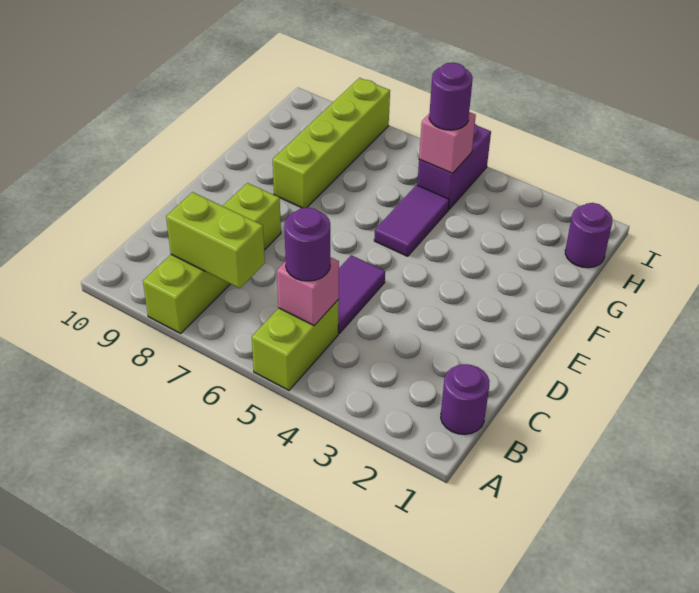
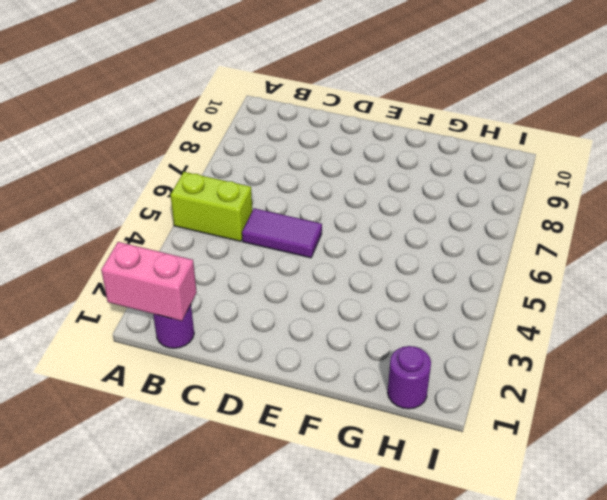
pink 1x2 brick [101,242,197,321] -> none
none -> lime 1x4 brick [143,183,281,333]
none -> purple 1x2 tile [374,185,449,256]
none -> lime 1x4 brick [273,78,390,208]

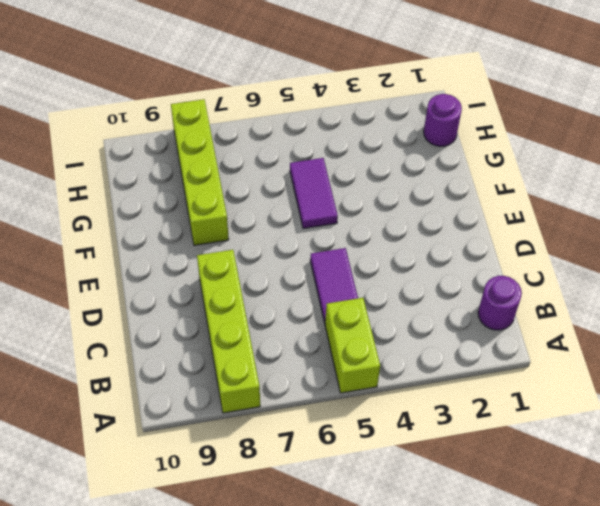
none -> purple 1x2 brick [417,124,491,209]
none -> pink 1x1 brick [277,257,339,326]
none -> lime 1x2 brick [166,192,265,289]

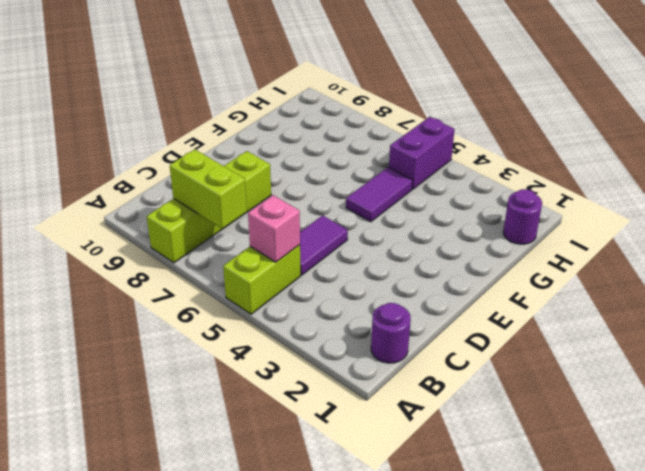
none -> lime 1x4 brick [273,78,390,208]
none -> pink 1x1 brick [419,112,476,173]
none -> purple 1x1 round brick [284,207,330,281]

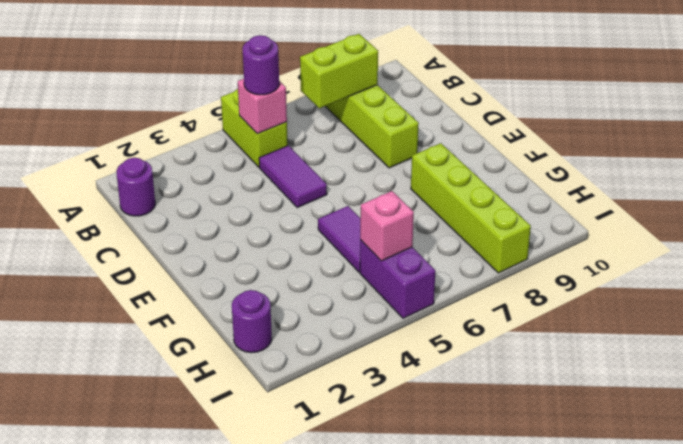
none -> purple 1x1 round brick [429,62,473,130]

